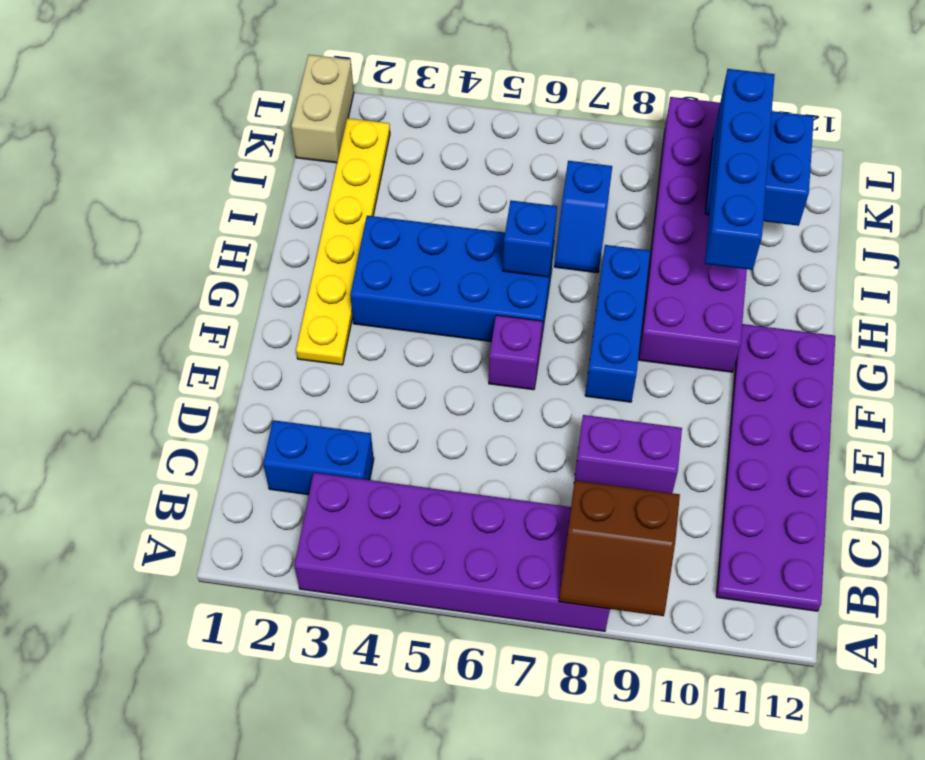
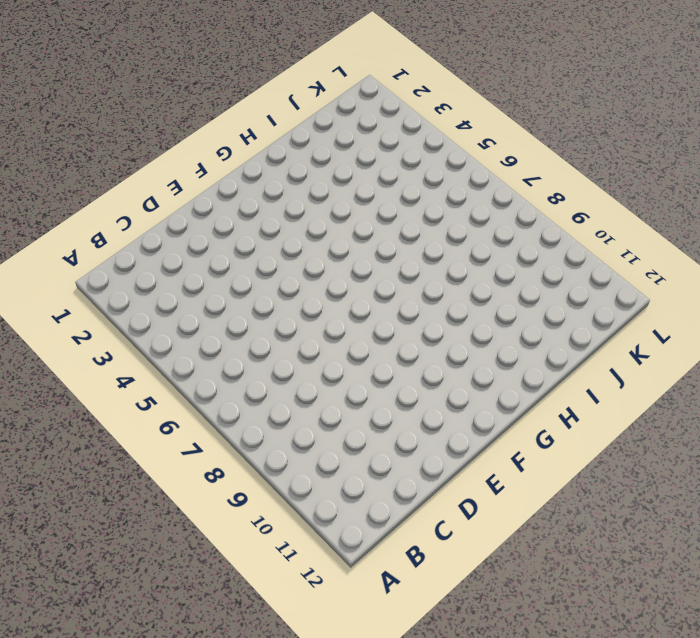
none -> purple 2x6 brick [294,473,610,631]
none -> purple 2x6 plate [716,324,835,611]
none -> blue 1x2 brick [263,420,374,495]

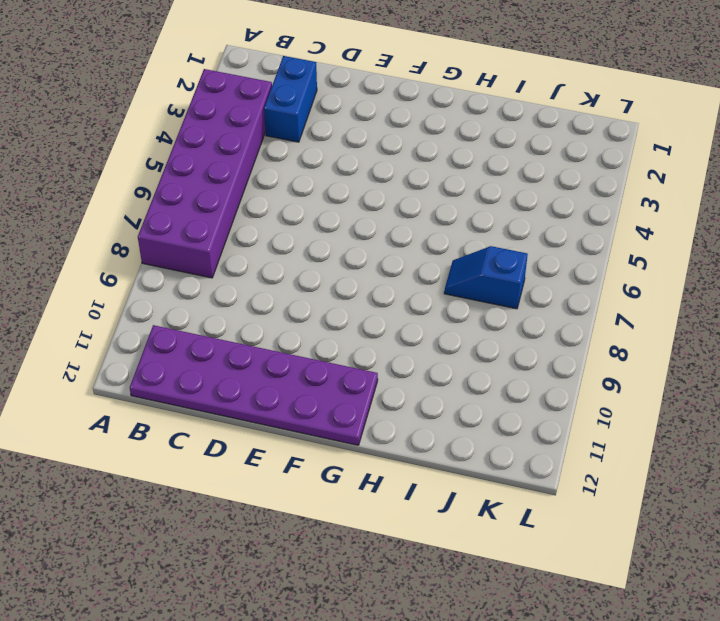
none -> purple 1x2 brick [574,415,682,493]
none -> yellow 1x6 plate [296,118,390,365]
none -> purple 1x1 brick [489,315,542,390]

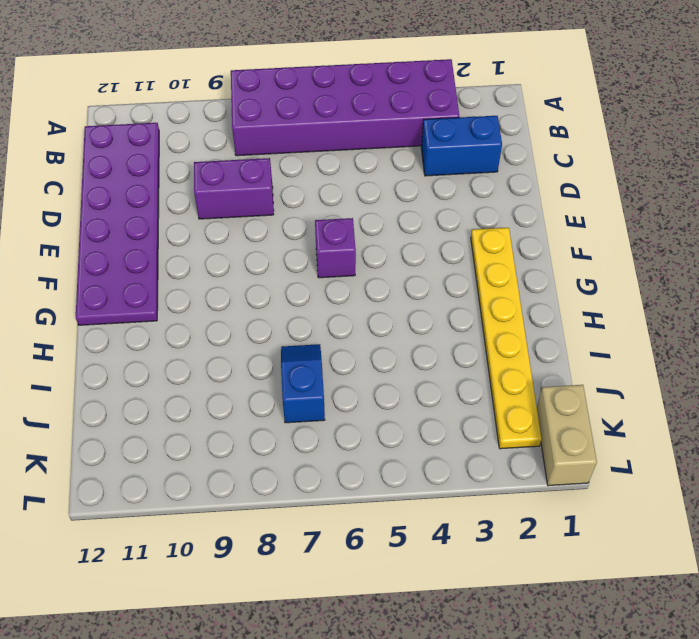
none -> blue 1x3 brick [585,245,650,402]
none -> blue 2x4 brick [350,216,554,342]
none -> purple 2x6 brick [639,97,747,372]

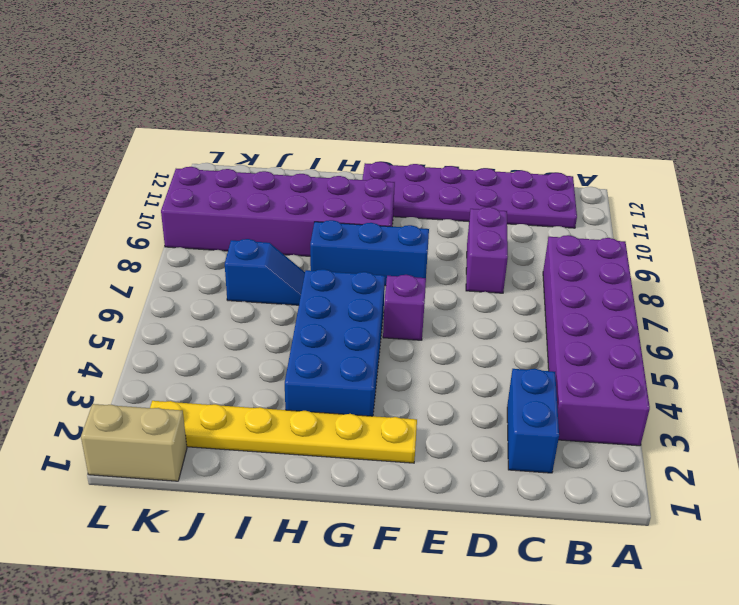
none -> brown 2x2 slope [559,480,680,616]
none -> blue 1x1 brick [503,201,557,277]
none -> blue 2x2 brick [705,107,814,226]

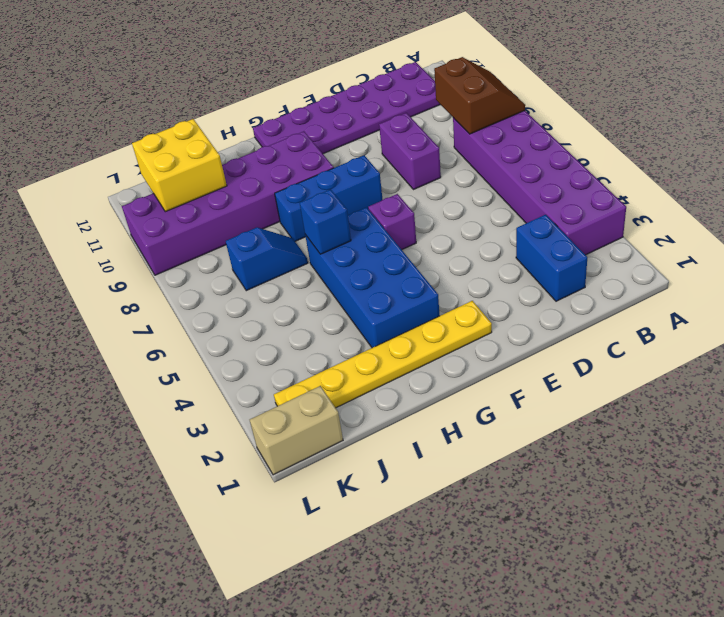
yellow 2x2 brick [132,119,227,212] -> blue 2x2 brick [705,107,814,226]
none -> blue 1x4 brick [705,69,775,270]

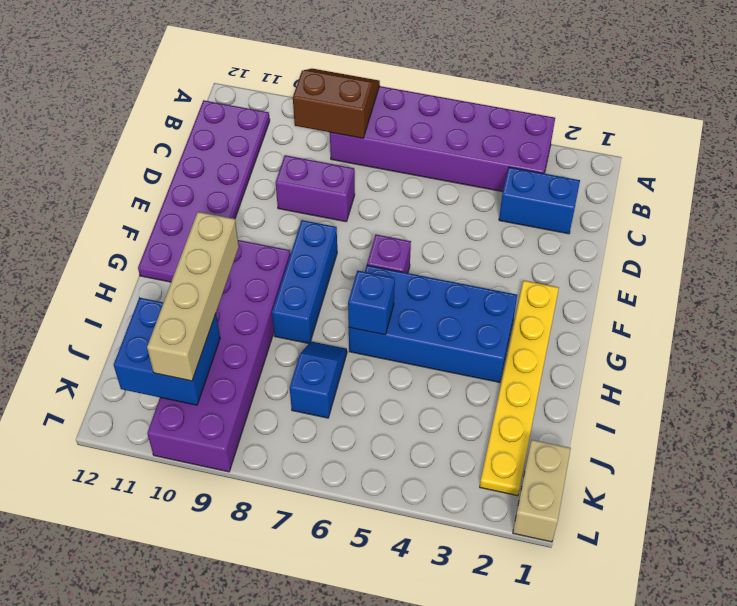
tan 1x4 brick [147,212,239,381] -> blue 1x4 brick [705,69,775,270]

